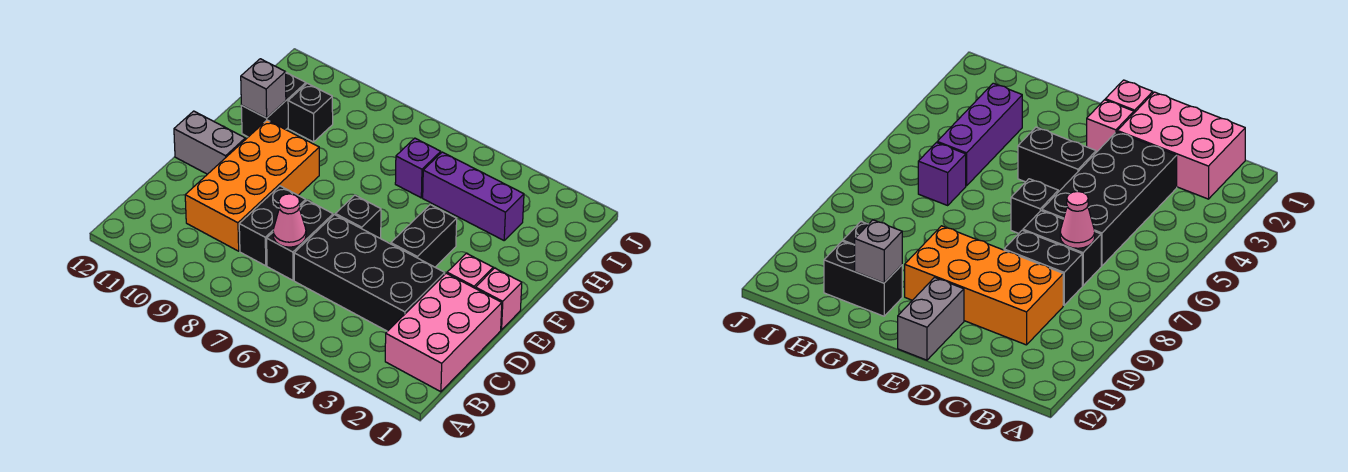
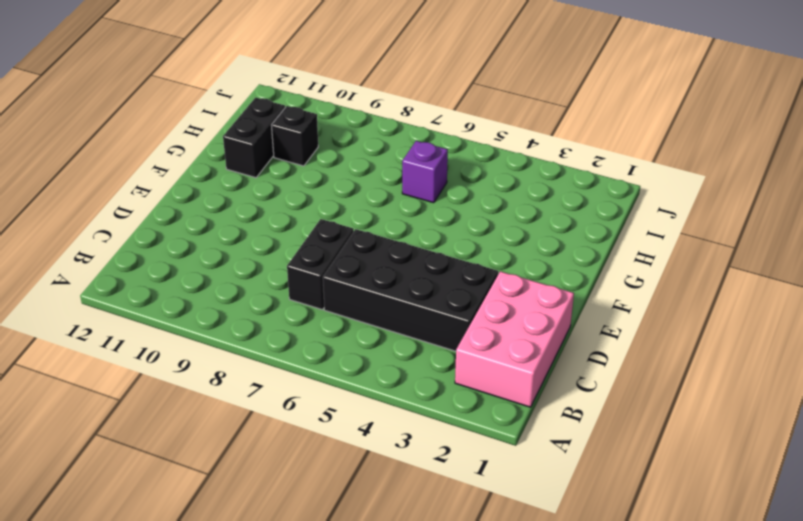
none -> black 1x2 brick [239,186,306,266]
none -> orange 2x4 brick [185,120,319,251]
none -> pink 1x1 brick [476,268,522,330]

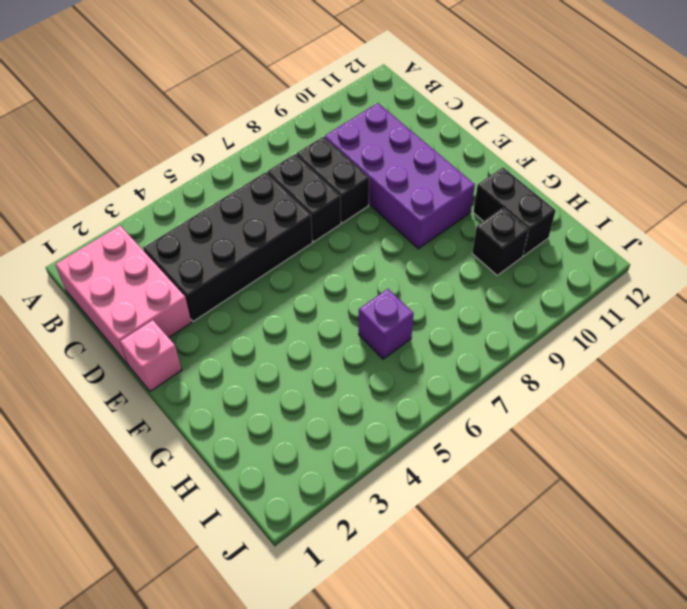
purple 2x4 brick [325,103,475,249] -> orange 2x4 brick [185,120,319,251]
none -> pink 1x1 brick [447,253,493,288]
none -> black 1x2 brick [391,205,457,267]
none -> black 1x1 brick [335,195,381,238]

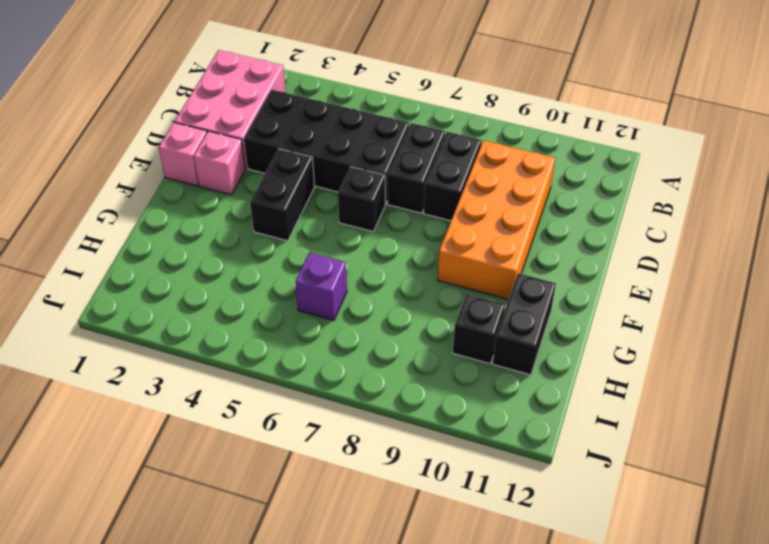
none -> grey 1x2 brick [174,111,245,174]
none -> purple 1x3 brick [423,152,524,240]
none -> pink 1x1 cone [273,194,306,247]

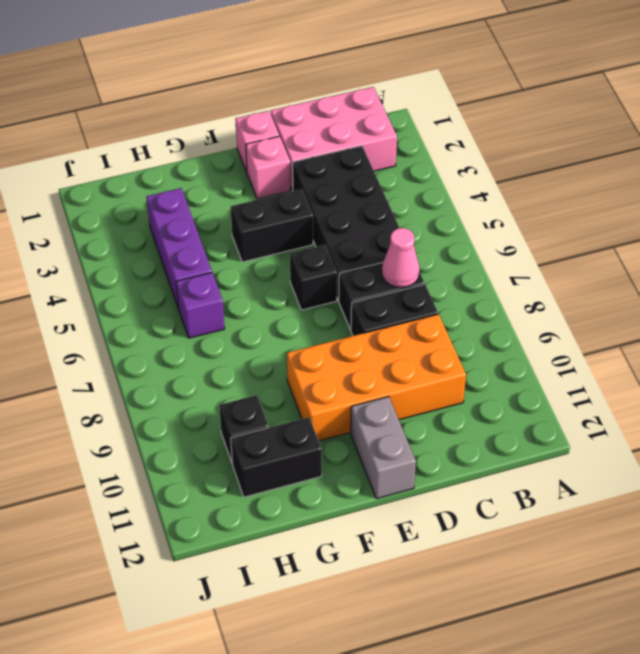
none -> grey 1x1 brick [241,59,286,118]

